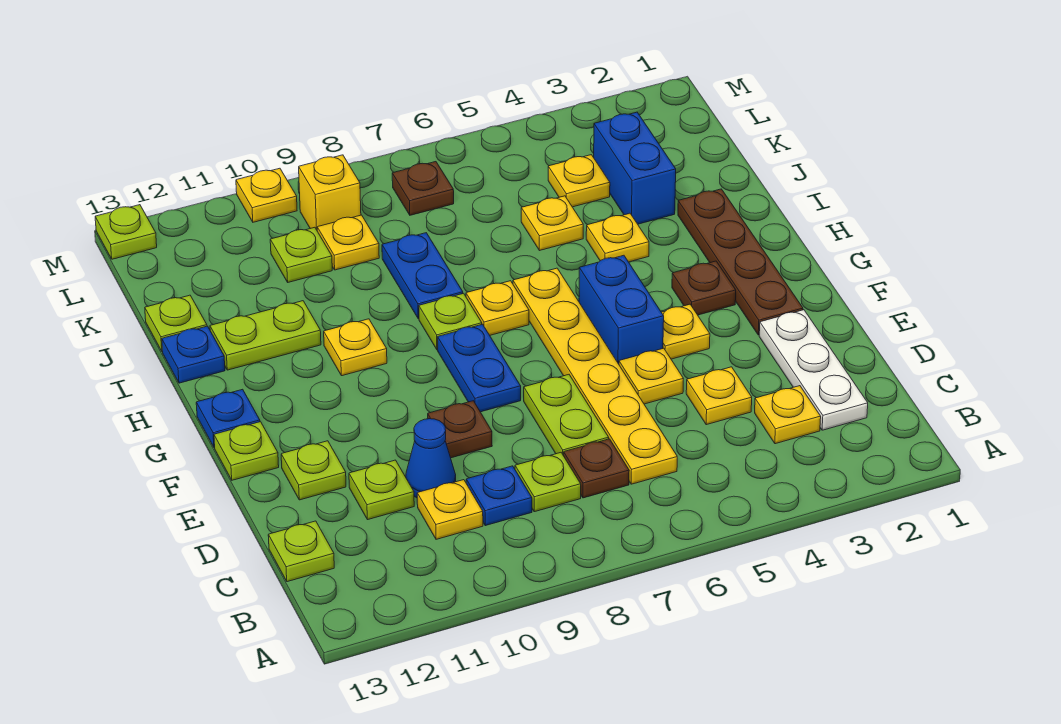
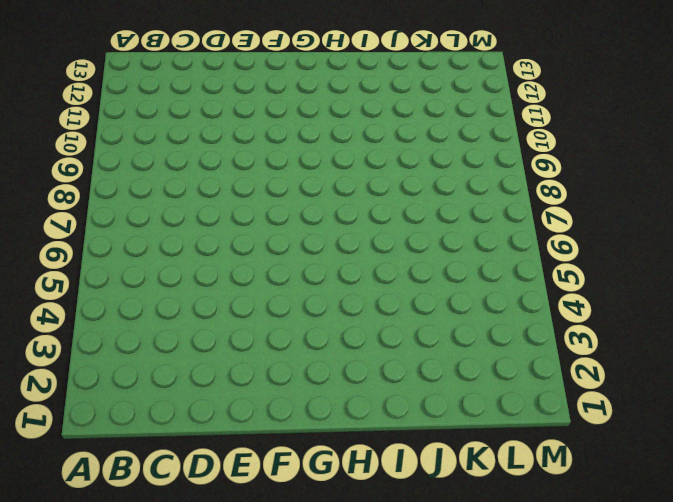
none -> white 1x3 plate [759,310,868,430]
none -> yellow 1x1 plate [755,386,821,444]
none -> yellow 1x6 plate [513,268,677,484]
none -> brown 1x1 plate [564,439,629,498]

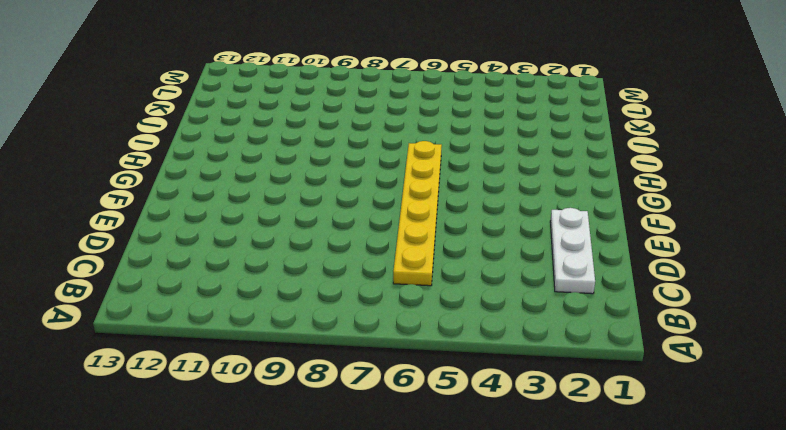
none -> yellow 1x1 plate [755,386,821,444]
none -> brown 1x1 plate [564,439,629,498]
none -> lime 1x1 plate [515,453,581,512]
none -> blue 1x1 plate [466,466,532,526]

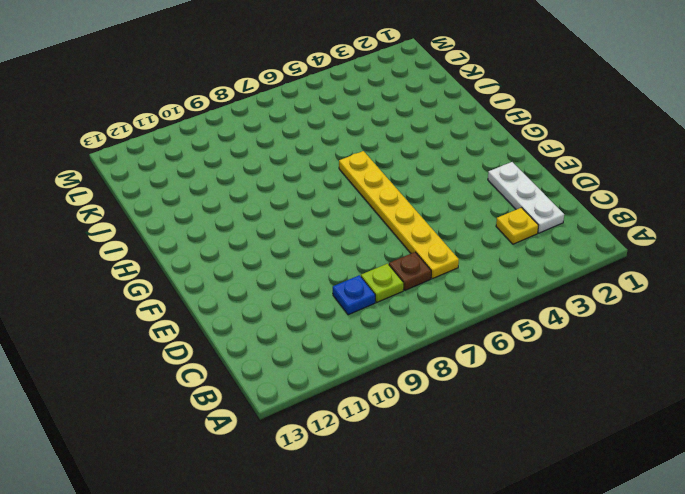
none -> yellow 1x1 plate [417,480,483,539]
none -> lime 1x1 plate [268,521,334,582]
none -> yellow 1x1 plate [686,367,752,425]
none -> lime 1x2 plate [524,375,609,456]

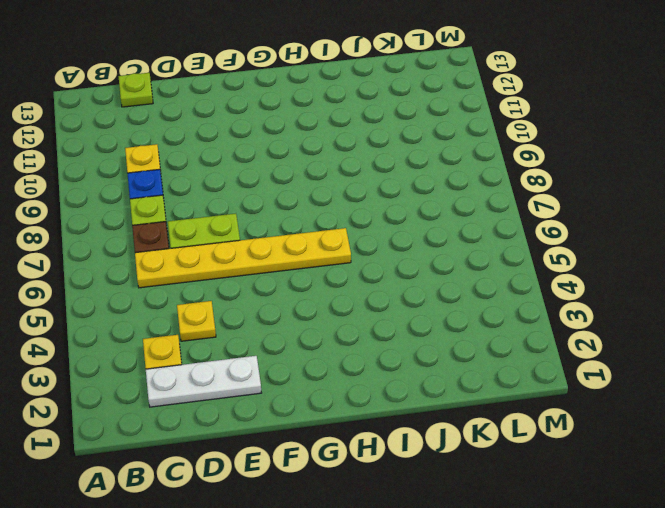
none -> blue 1x1 cone [406,419,456,498]
none -> lime 1x1 plate [349,460,414,520]
none -> yellow 1x1 plate [619,348,683,404]
none -> brown 1x1 plate [428,401,492,458]

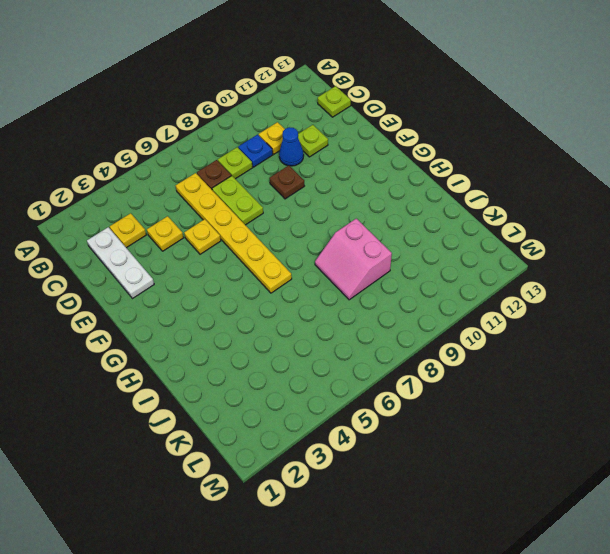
pink 2x2 slope [315,219,392,300] -> blue 1x2 plate [382,233,463,319]
none -> lime 1x1 plate [281,441,346,500]
none -> brown 1x4 plate [678,189,803,335]
none -> yellow 1x1 plate [661,304,710,359]
none -> blue 1x2 brick [579,255,664,364]

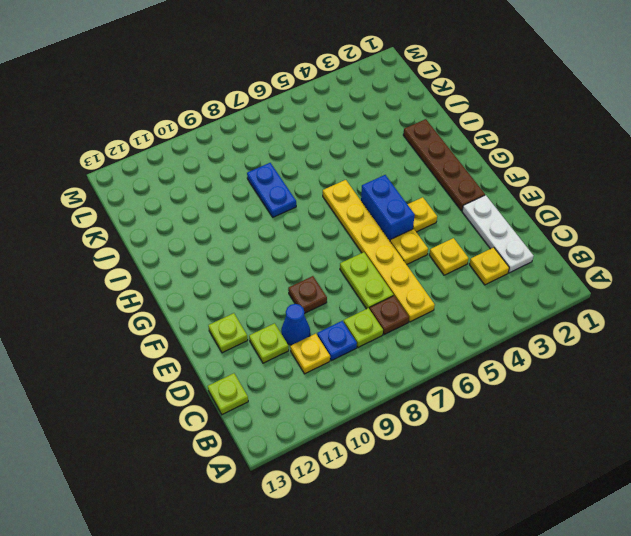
none -> blue 1x2 plate [438,324,521,412]
none -> lime 1x1 plate [214,422,279,480]
none -> brown 1x1 plate [672,261,736,315]
none -> blue 1x1 plate [196,389,260,448]

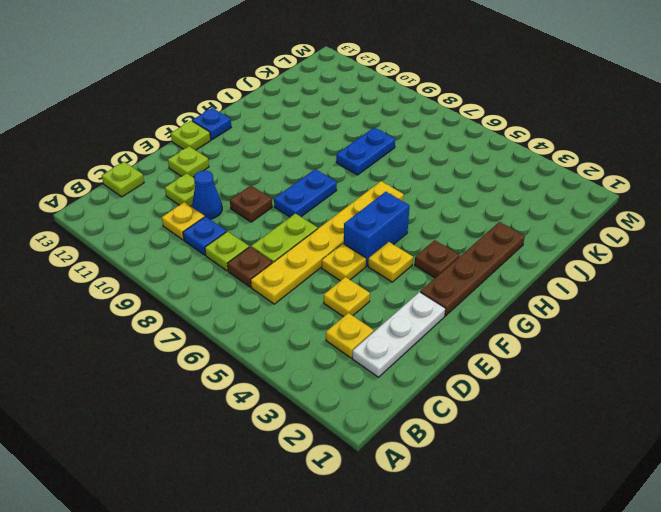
none -> yellow 1x1 plate [466,281,529,335]
none -> lime 1x1 plate [419,293,482,350]
none -> yellow 1x1 plate [324,319,387,376]
none -> yellow 1x1 plate [586,213,649,262]

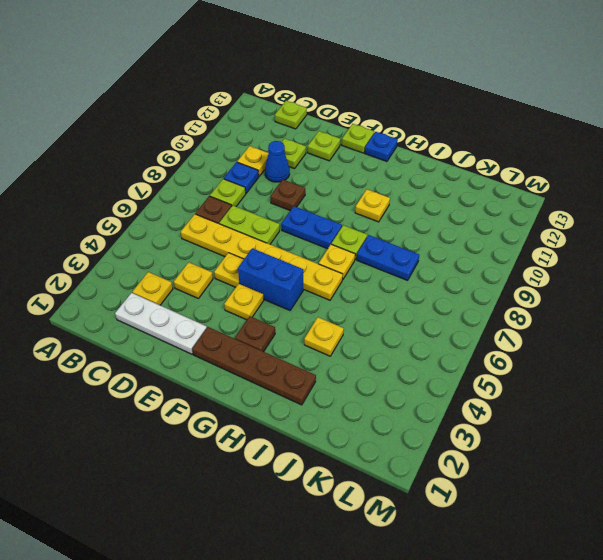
none -> lime 1x2 plate [210,301,321,370]
none -> blue 1x1 plate [162,326,225,383]
none -> blue 1x2 brick [594,112,676,224]
none -> yellow 1x1 plate [521,196,583,251]

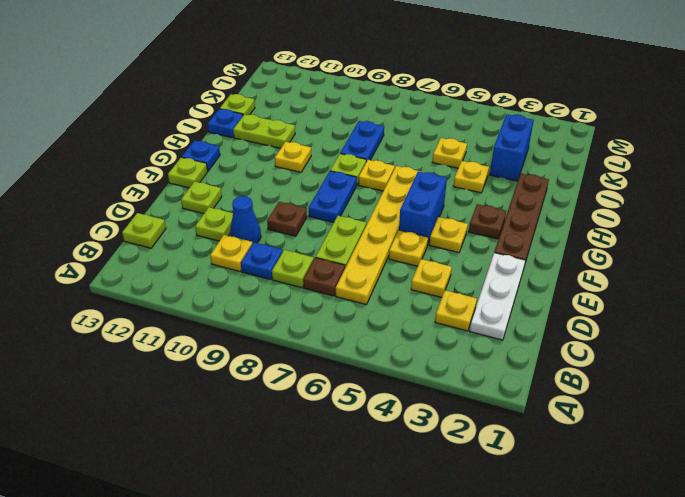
none -> yellow 1x1 plate [548,155,610,207]
none -> yellow 1x1 plate [317,215,379,270]
none -> lime 1x1 plate [270,227,332,282]
none -> brown 1x1 plate [392,162,454,215]

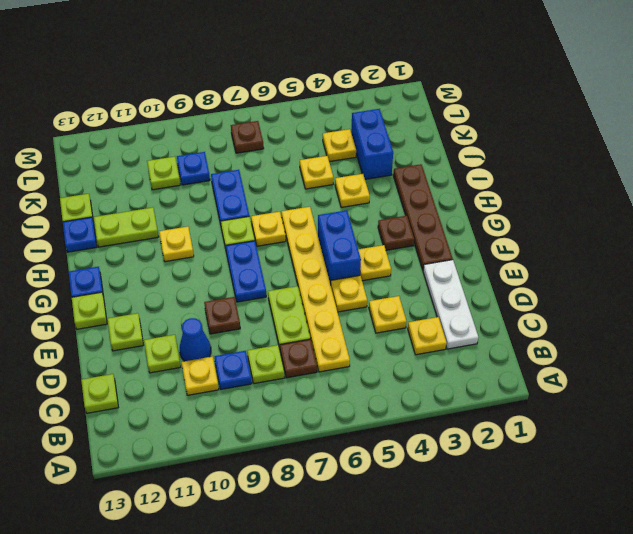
blue 1x1 plate [177,152,210,185] -> yellow 1x1 plate [317,215,379,270]
none -> yellow 1x1 brick [299,155,361,230]
none -> yellow 1x1 plate [236,168,297,222]
none -> lime 1x1 plate [95,205,157,259]

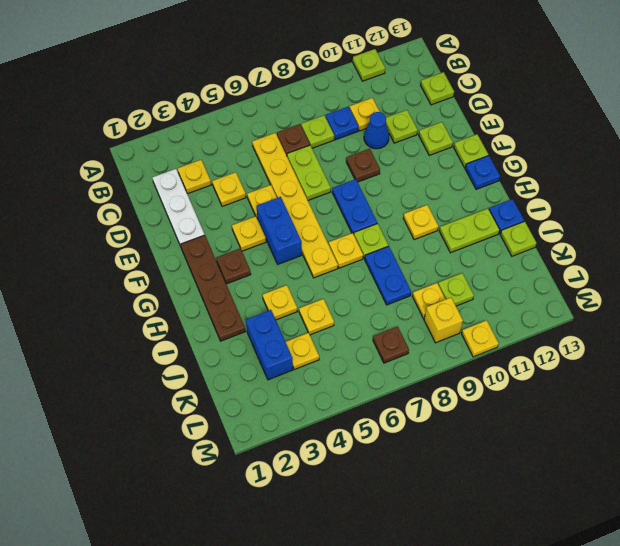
lime 1x1 plate [353,49,385,81] -> lime 1x1 plate moved to [95,205,157,259]

